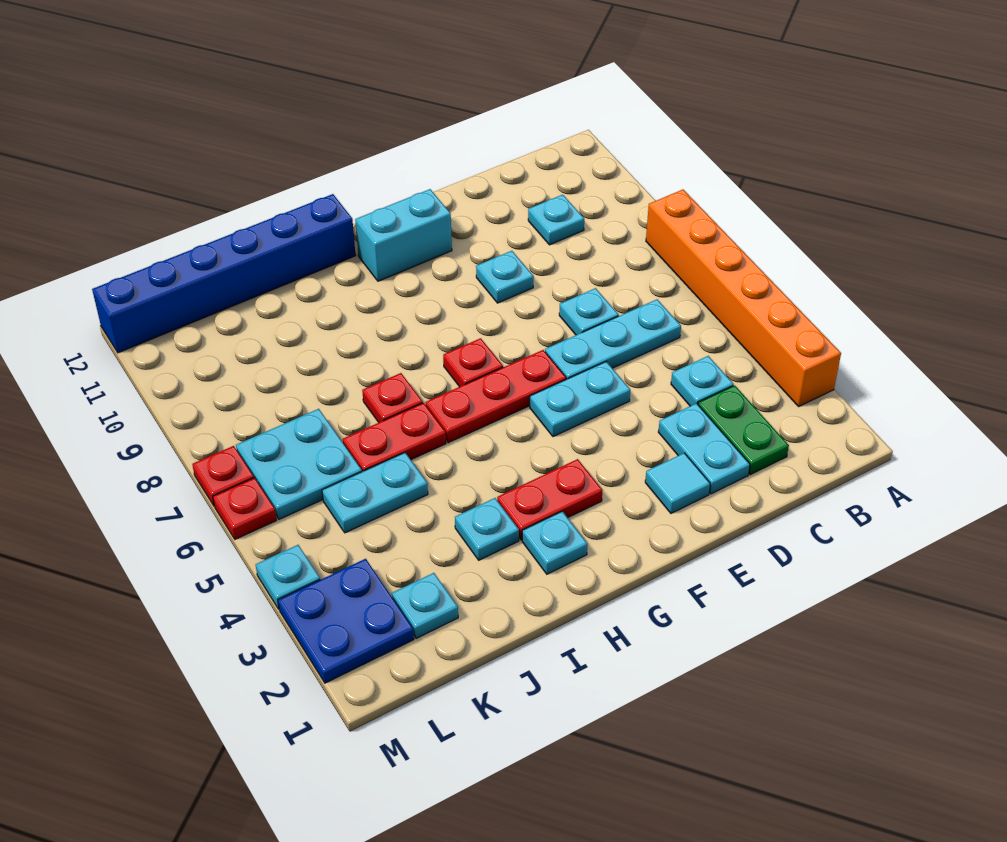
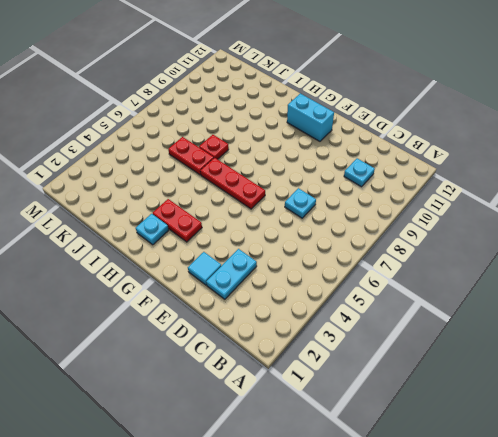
none -> orange 1x6 brick [646,190,841,406]
none -> green 1x2 plate [698,385,789,475]
none -> cyan 1x1 plate [671,356,734,406]

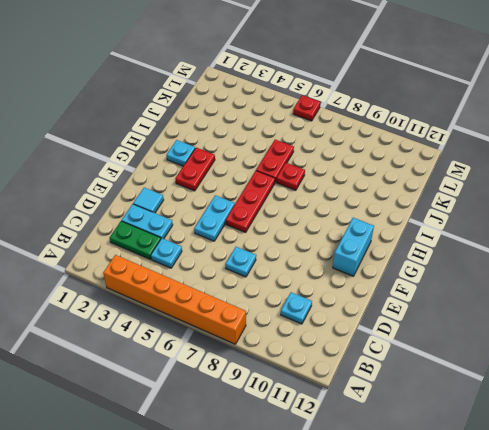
none -> cyan 1x3 plate [545,299,681,379]
none -> cyan 1x1 plate [476,251,534,303]
none -> red 1x1 plate [443,338,503,387]

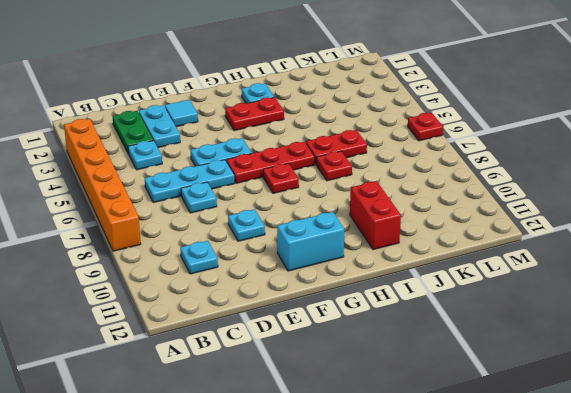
red 1x2 brick [350,181,401,250] -> none
none -> blue 1x6 brick [92,194,356,353]
none -> cyan 1x1 plate [455,498,519,560]
none -> cyan 1x2 plate [322,453,428,533]

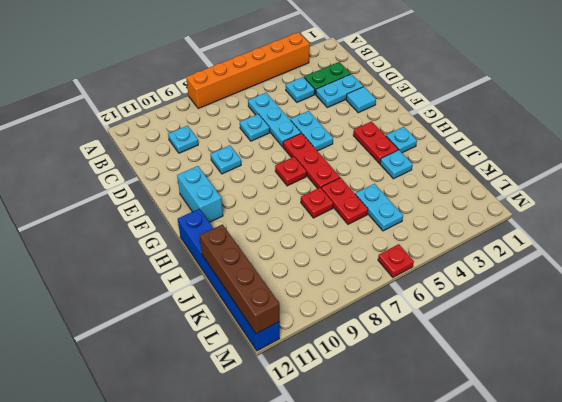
brown 1x4 brick [200,224,280,334] -> none
none -> cyan 1x1 plate [392,573,458,639]
none -> cyan 2x2 plate [236,409,362,519]
none -> blue 2x2 plate [278,559,414,683]

